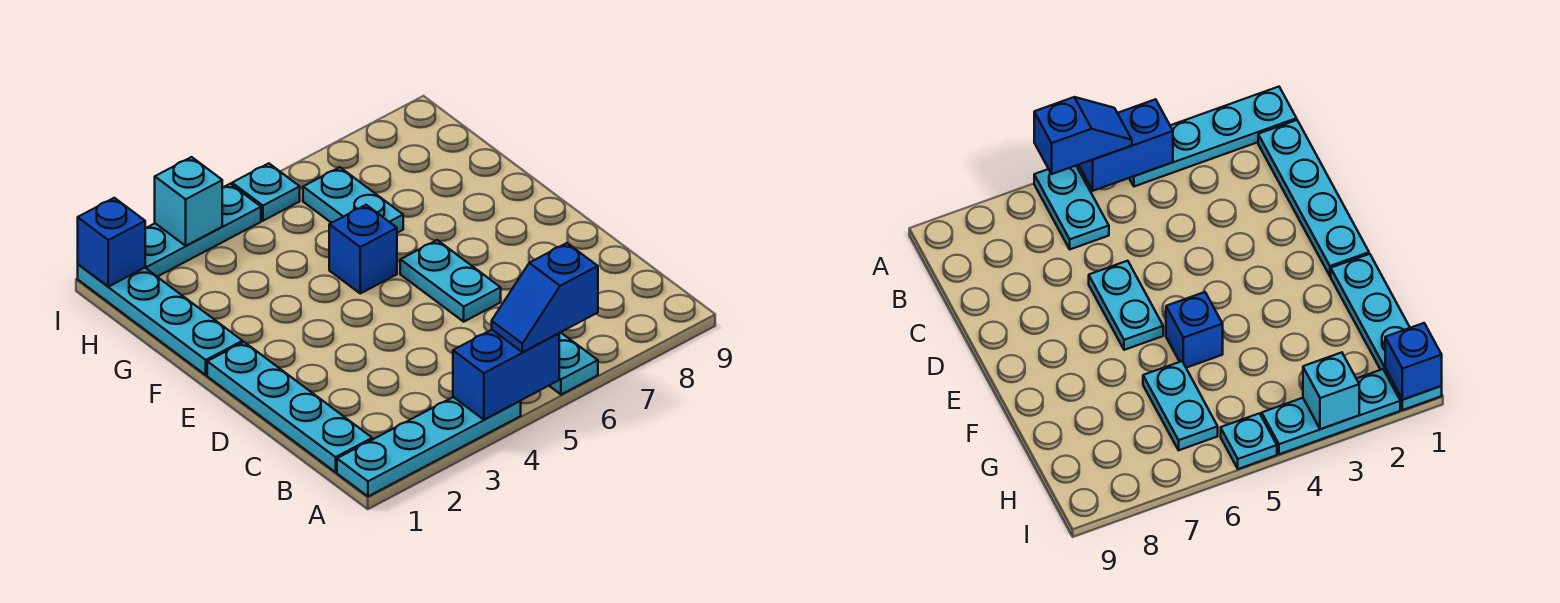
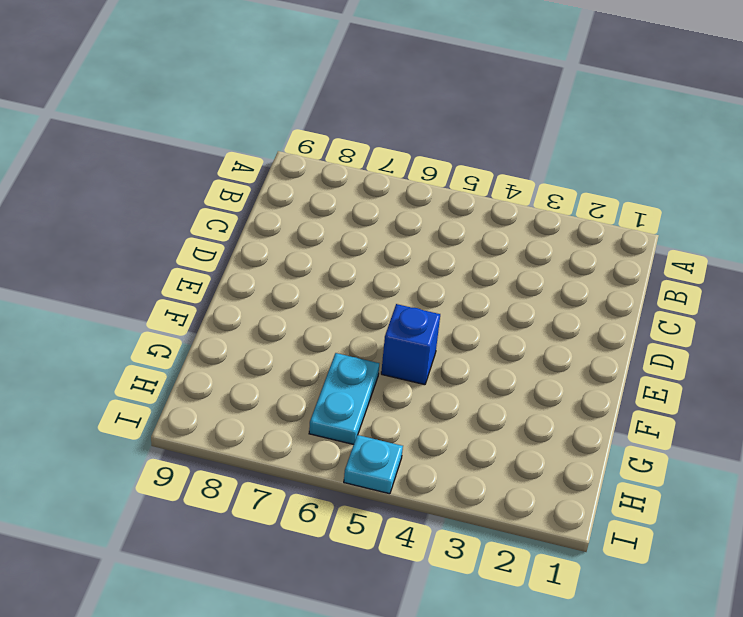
none -> cyan 1x4 plate [337,397,521,496]
none -> cyan 1x2 plate [549,332,598,395]
none -> cyan 1x4 plate [207,342,372,472]

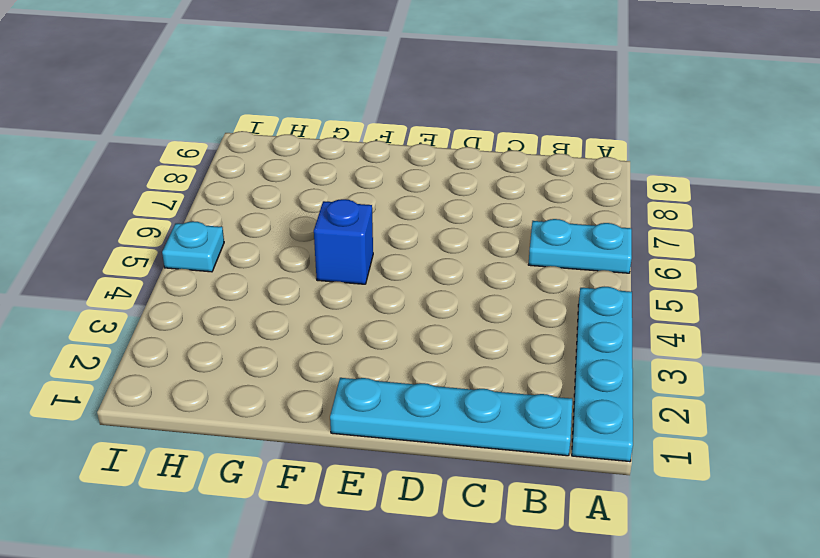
none -> cyan 1x2 plate [400,240,501,322]
none -> cyan 1x4 plate [78,264,243,375]
none -> cyan 1x2 plate [303,167,403,233]

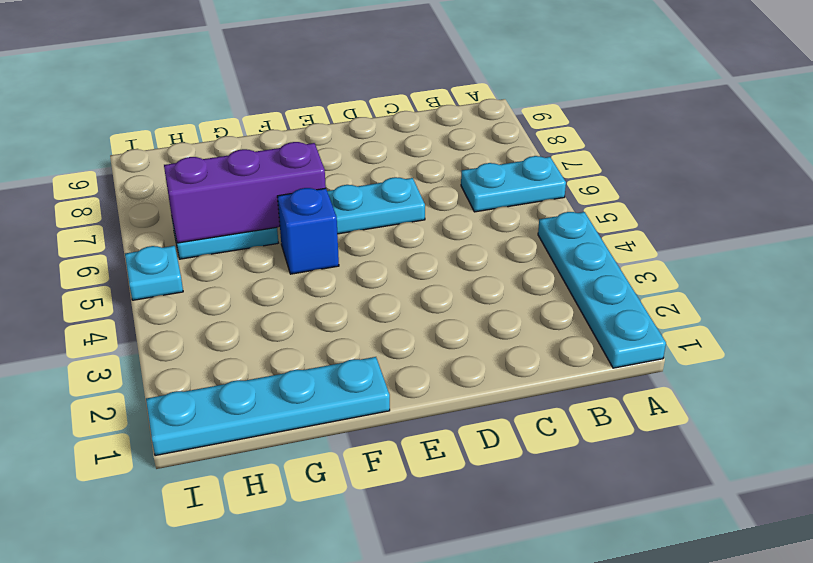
purple 1x3 brick [164,142,326,243] -> none
none -> cyan 1x4 plate [207,342,372,472]
none -> cyan 1x3 plate [145,184,261,277]
none -> blue 1x2 brick [453,330,559,420]

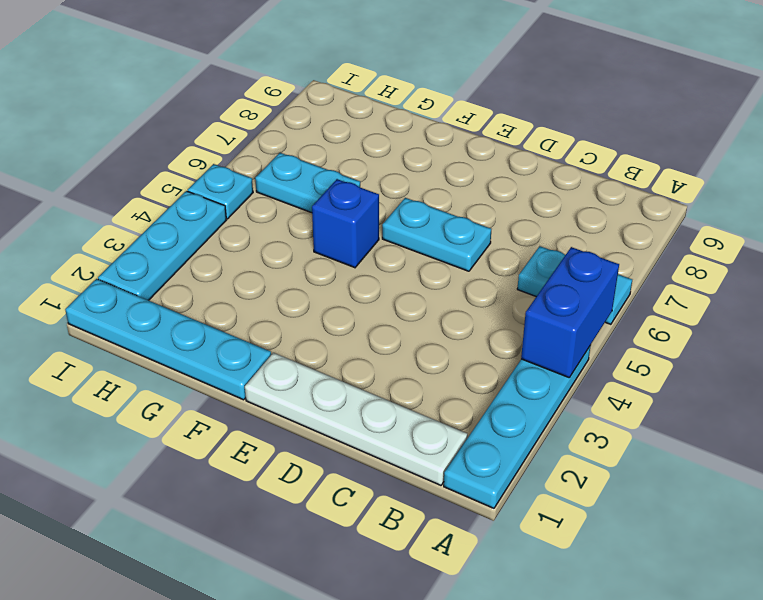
white 1x4 plate [245,353,467,485] -> cyan 1x4 plate [207,342,372,472]
none -> blue 1x1 brick [78,198,145,287]
none -> cyan 1x1 brick [155,157,222,246]
none -> blue 1x2 slope [492,243,598,352]

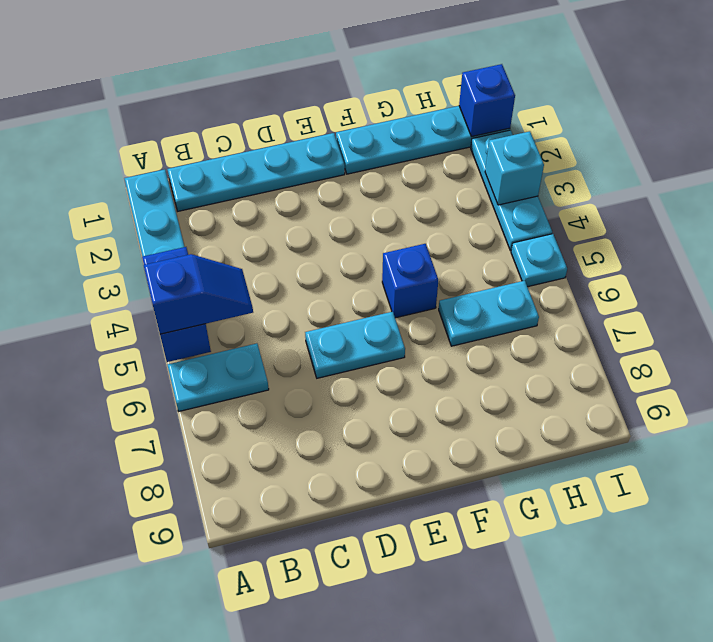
blue 1x2 slope [143,254,253,334] -> blue 1x2 slope turned to [492,243,598,352]

